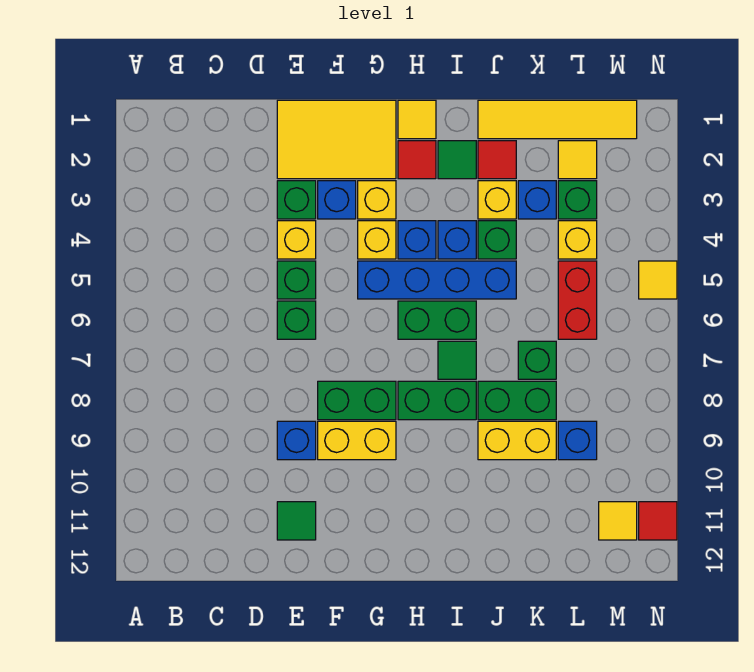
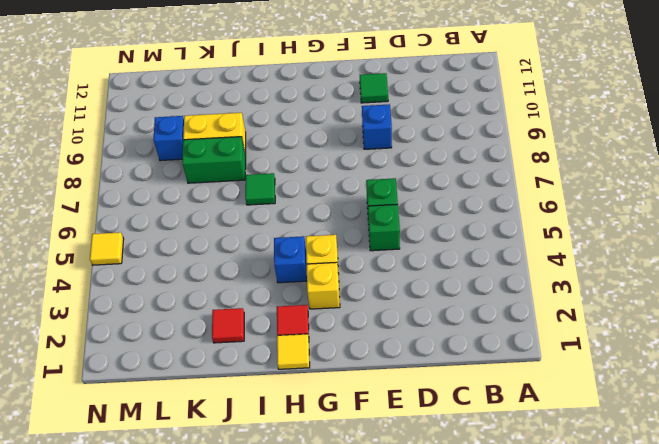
none -> yellow 2x3 tile [277,100,396,179]
none -> green 1x1 brick [277,181,316,219]
none -> yellow 1x1 brick [277,221,316,259]
none -> blue 1x1 brick [318,181,356,219]

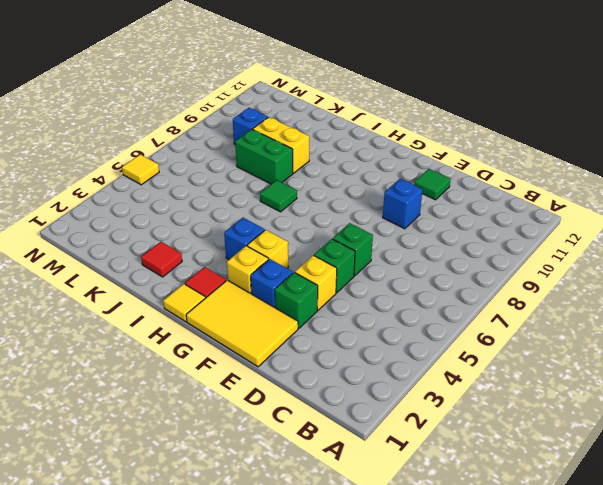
none -> green 1x2 brick [318,381,396,420]
none -> yellow 1x2 brick [318,421,396,460]
none -> blue 1x4 brick [358,261,516,299]
none -> green 1x2 brick [398,301,476,339]

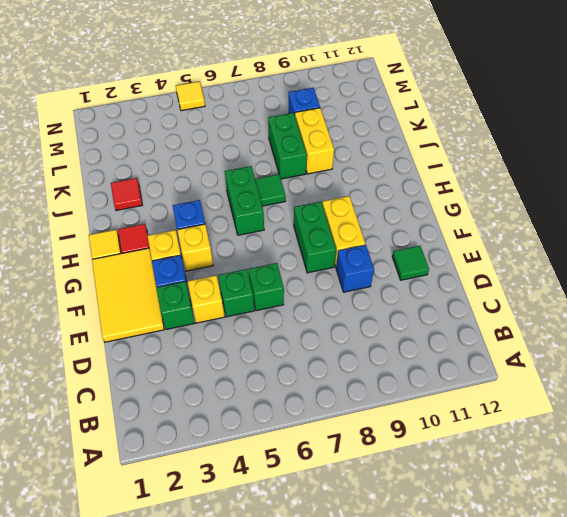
none -> blue 1x4 brick [358,261,516,299]
none -> green 1x2 brick [398,381,476,420]
none -> green 1x1 tile [438,141,476,179]
none -> blue 1x1 brick [438,221,476,259]

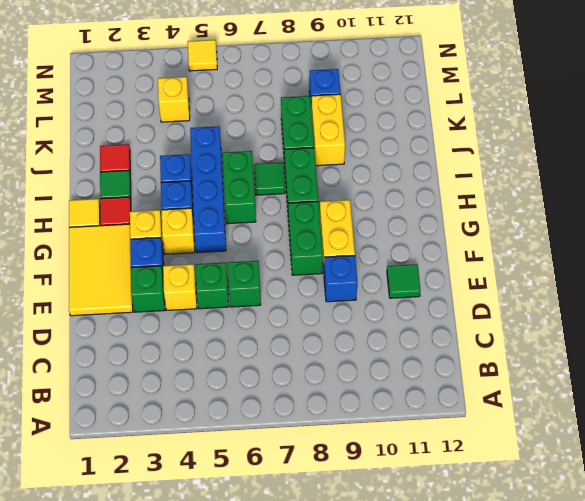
none -> yellow 1x4 tile [478,100,637,139]
none -> yellow 1x1 brick [478,181,516,219]
none -> green 1x1 brick [478,221,516,259]
none -> blue 1x1 brick [518,181,556,219]

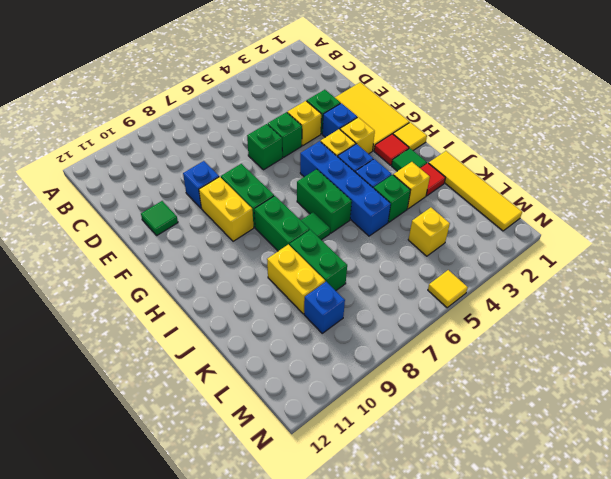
none -> blue 1x1 brick [518,181,556,219]
none -> green 1x1 brick [518,341,556,379]
none -> yellow 1x1 tile [558,141,597,179]
none -> green 1x1 brick [558,181,597,219]

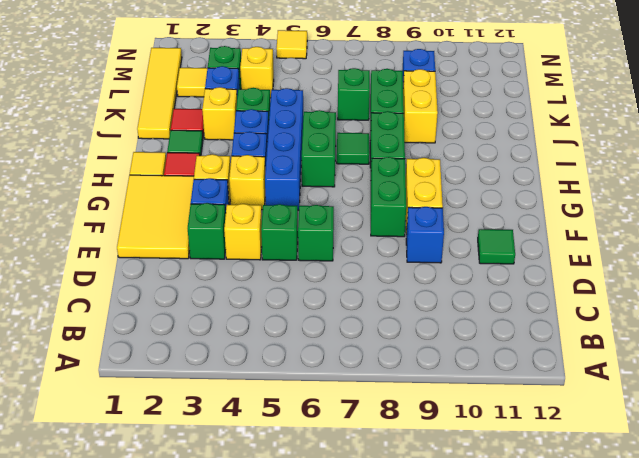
none -> red 1x2 brick [558,261,597,339]
none -> yellow 1x1 tile [599,502,637,540]
none -> red 1x1 tile [639,502,677,540]

